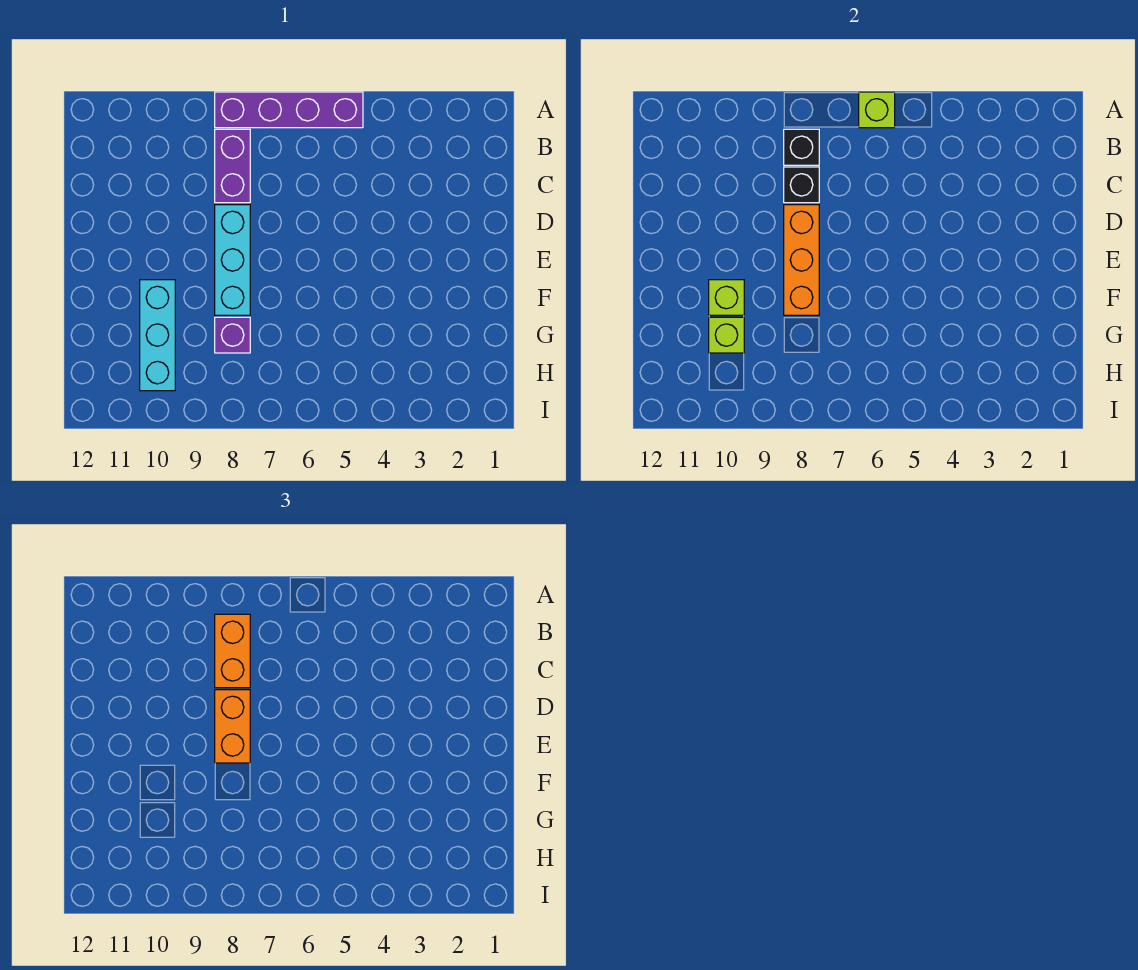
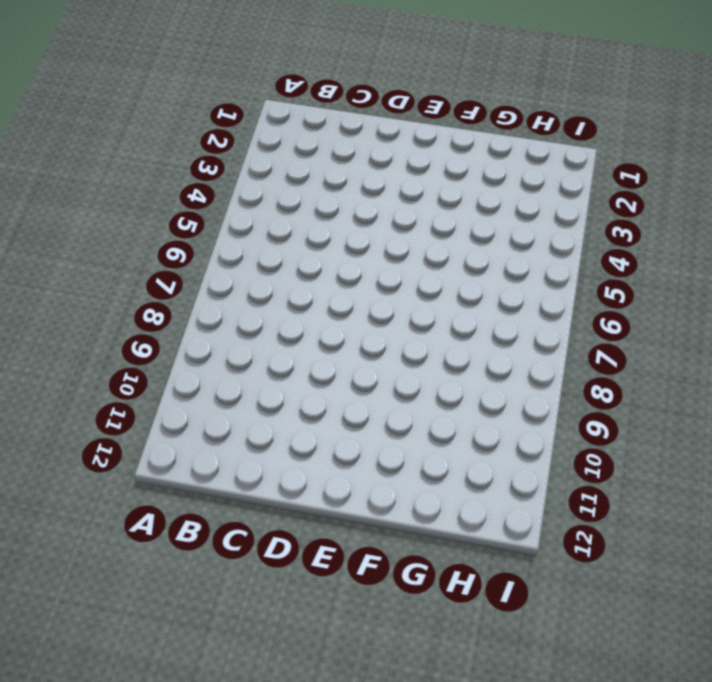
none -> purple 1x4 brick [215,92,363,128]
none -> purple 1x2 brick [215,129,250,203]
none -> cyan 1x3 brick [215,205,250,315]

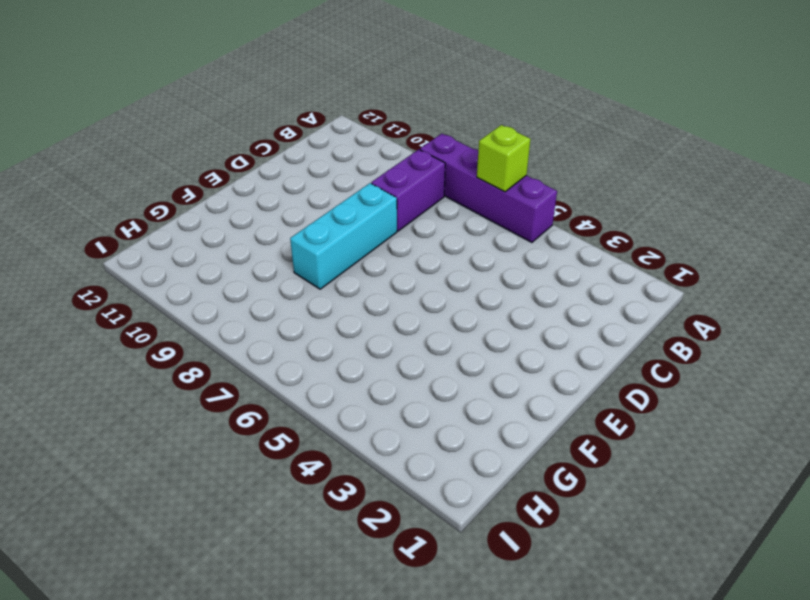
none -> cyan 1x3 brick [140,280,175,391]
none -> purple 1x1 brick [215,317,250,353]
none -> black 1x1 brick [784,129,819,165]

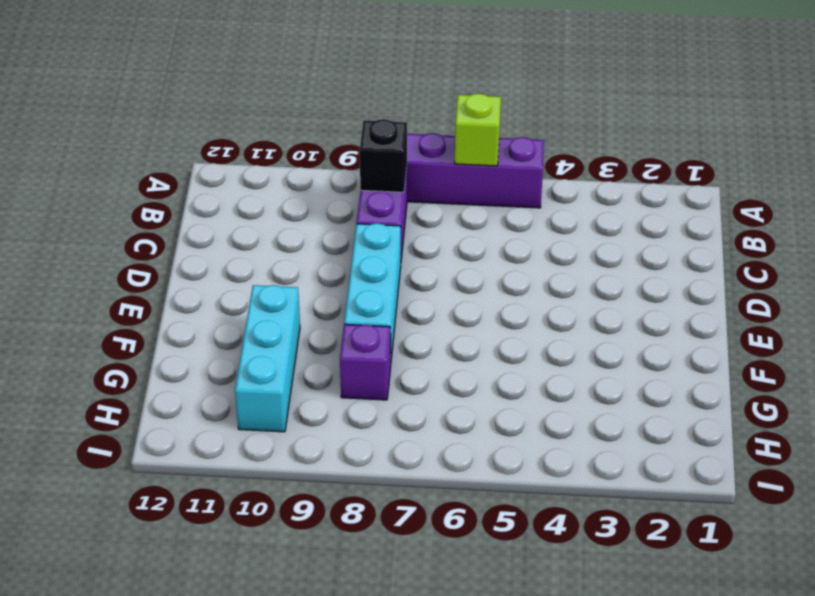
none -> black 1x1 brick [784,167,819,203]
none -> orange 1x3 brick [784,205,819,315]
none -> lime 1x1 brick [709,280,744,315]

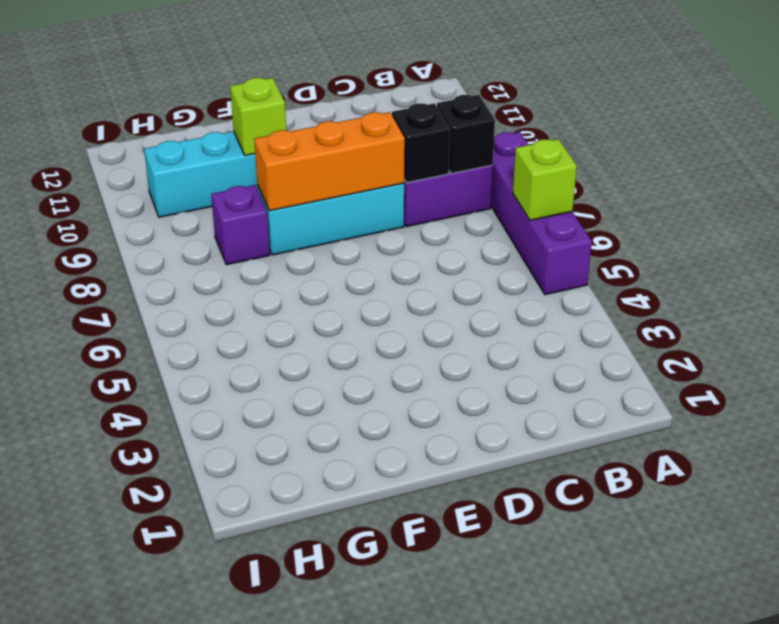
none -> lime 1x1 brick [709,317,744,353]
none -> orange 1x2 brick [215,614,250,688]
none -> orange 1x2 brick [215,690,250,763]

